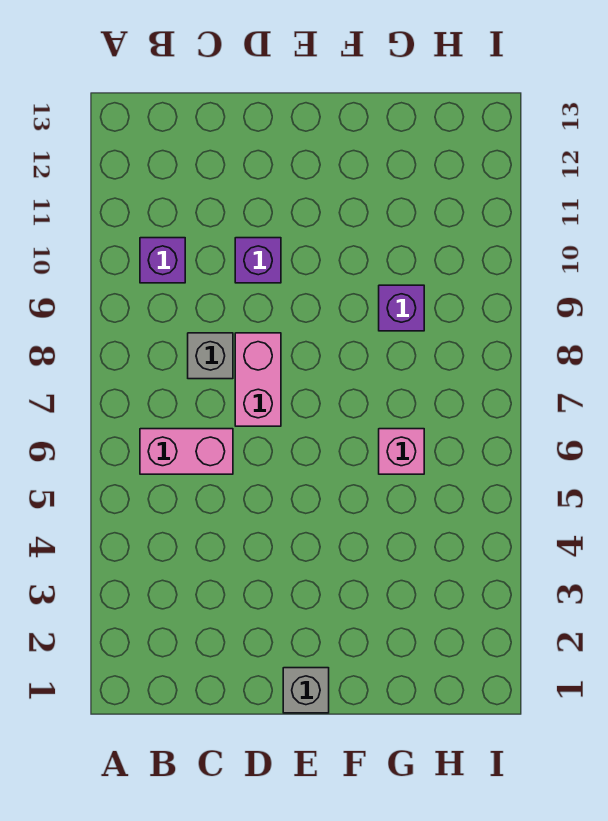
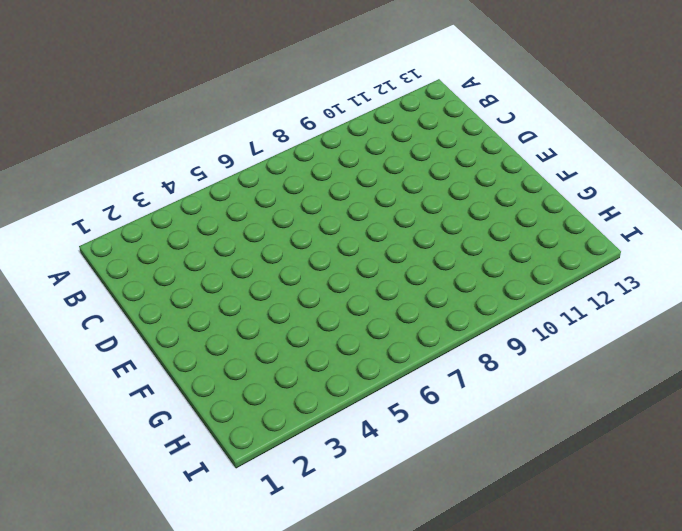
none -> pink 1x2 brick [140,429,233,474]
none -> purple 1x1 brick [140,238,185,283]

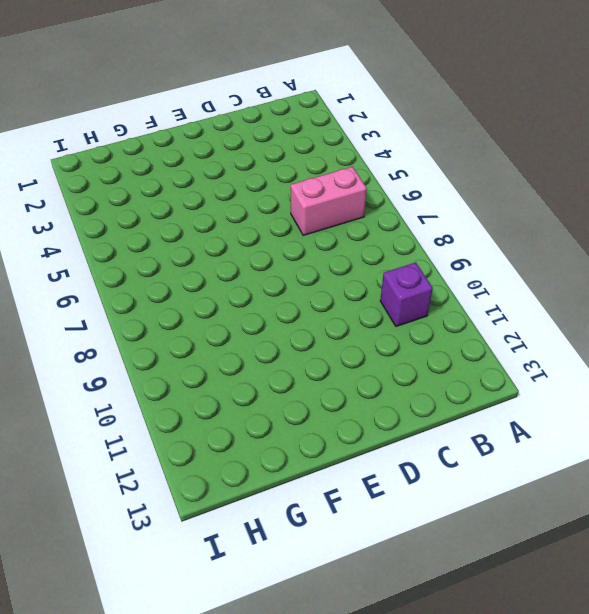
none -> grey 1x1 brick [188,333,233,379]
none -> pink 1x2 brick [235,333,281,426]

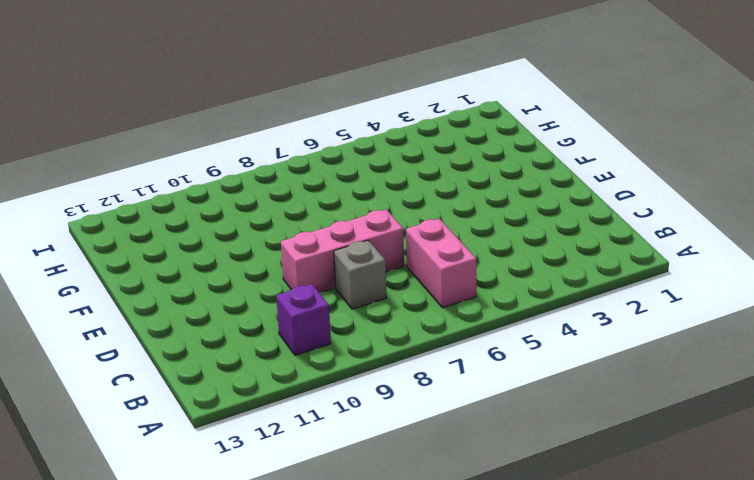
pink 1x3 brick [281,209,404,292] -> pink 1x2 brick [235,333,281,426]
none -> purple 1x1 brick [235,238,281,283]
none -> grey 1x1 brick [283,668,329,713]

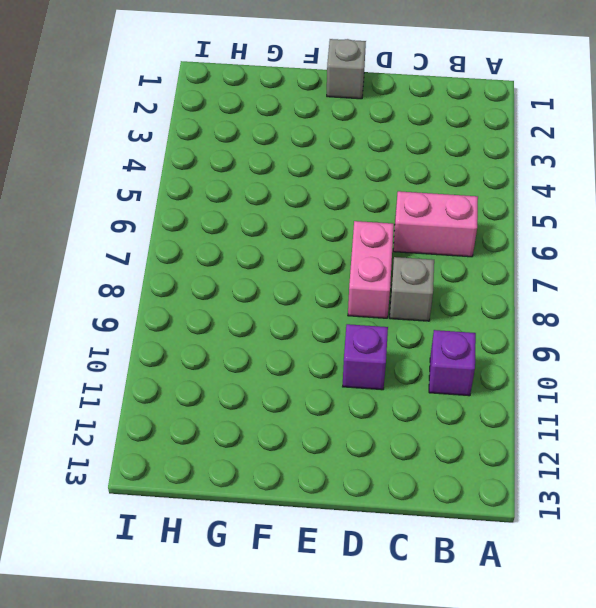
none -> pink 1x1 brick [379,429,424,474]
none -> purple 1x1 brick [379,285,424,331]

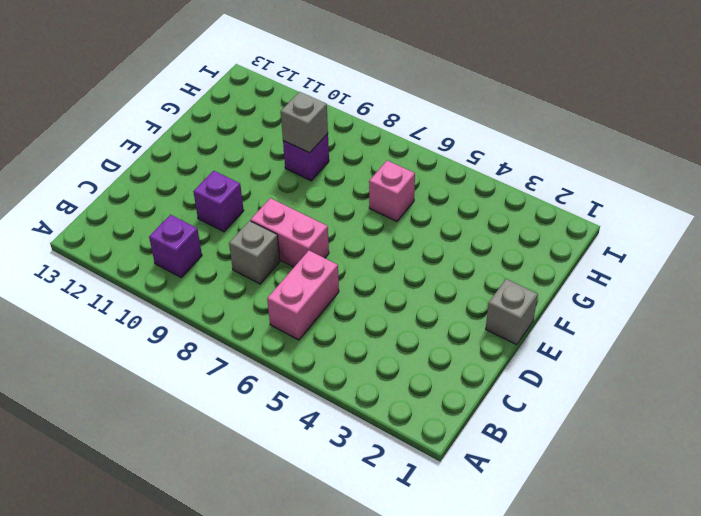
grey 1x1 brick [281,92,328,153] -> none

